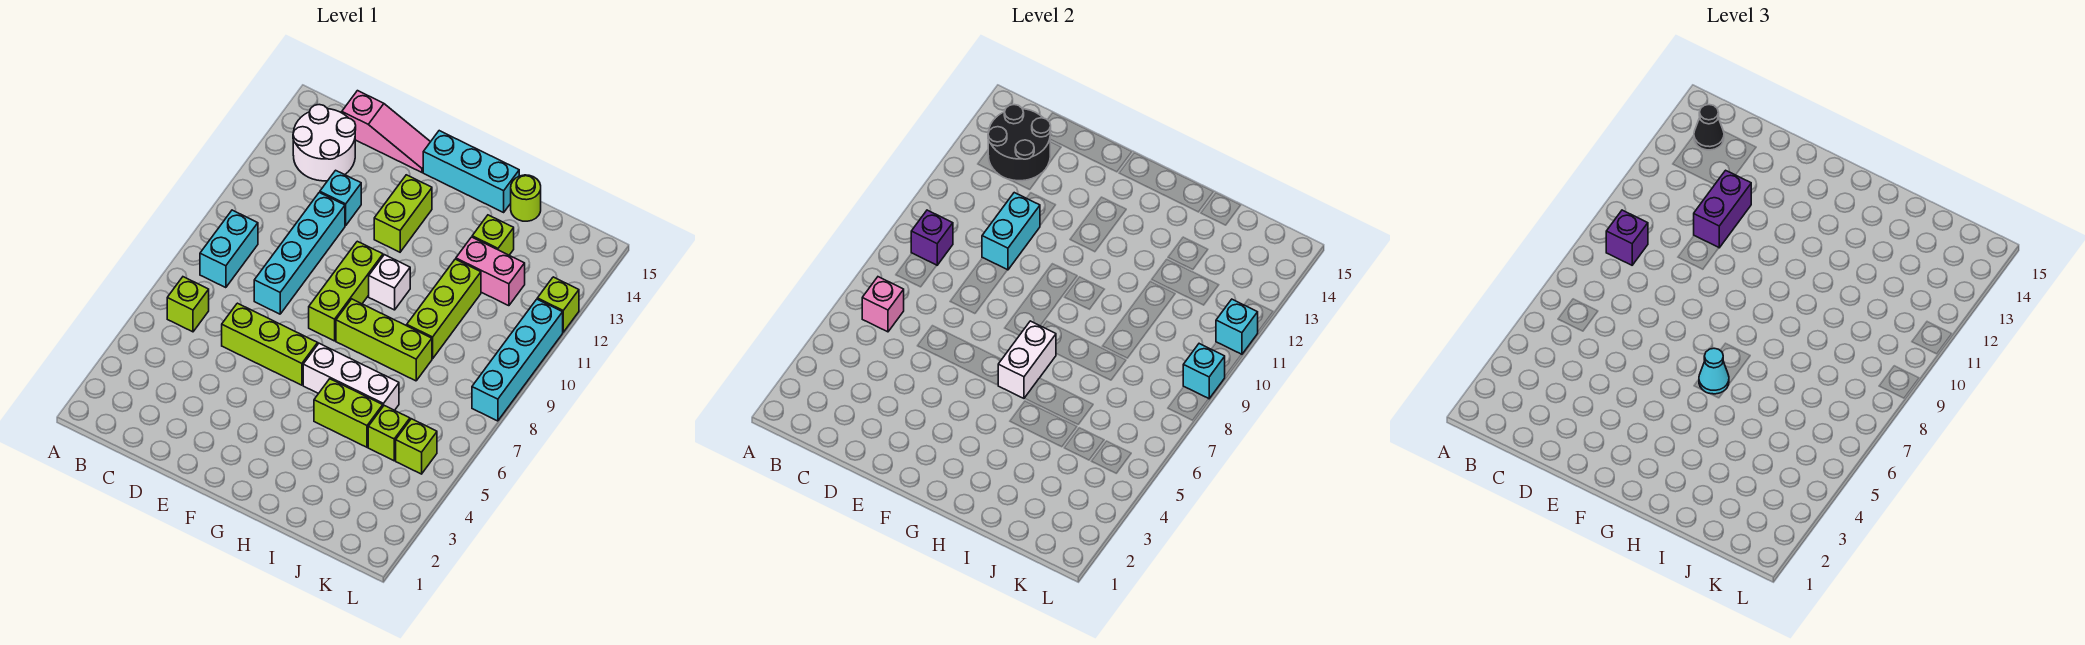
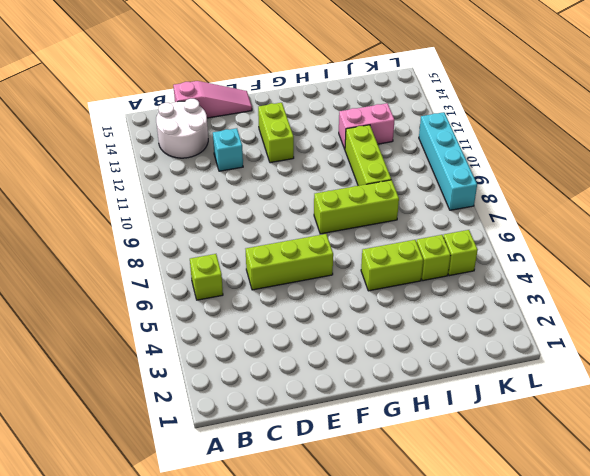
none -> cyan 1x2 brick [200,210,258,288]
none -> cyan 1x4 brick [254,193,345,314]
none -> lime 1x3 brick [309,241,383,341]
none -> cyan 1x3 brick [423,131,519,212]

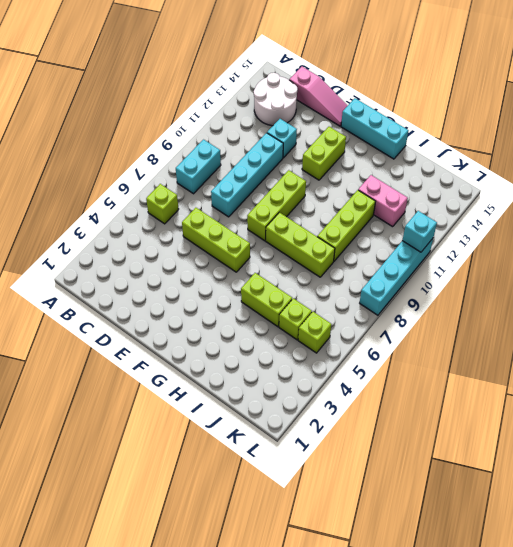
none -> white 1x3 brick [303,343,399,410]
none -> white 1x1 brick [369,255,410,310]
none -> lime 1x1 brick [472,215,514,255]
none -> lime 1x1 round brick [511,175,541,221]

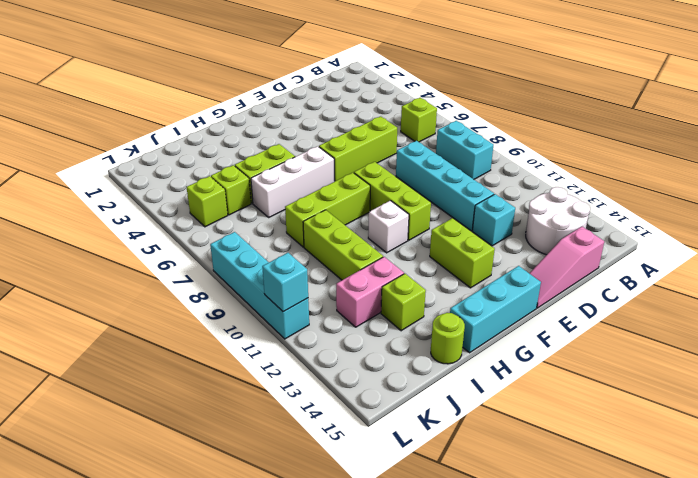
none -> lime 1x1 brick [537,277,579,332]
none -> pink 1x1 brick [862,277,904,332]
none -> purple 1x1 brick [911,210,953,265]
none -> black 2x2 round brick [988,105,1051,181]

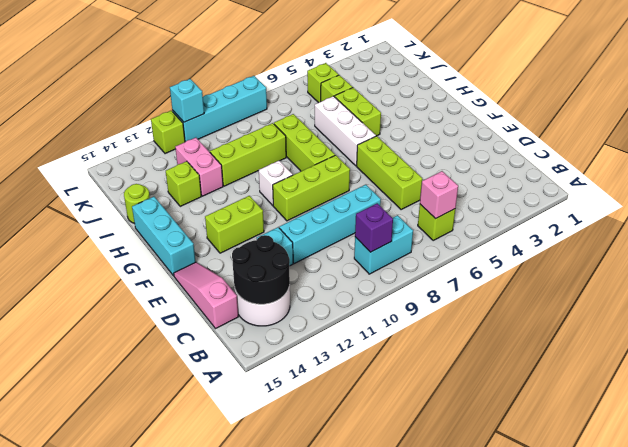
none -> cyan 1x2 brick [982,193,1040,270]
none -> white 1x2 brick [998,321,1056,398]
none -> cyan 1x1 brick [1183,344,1225,399]
none -> purple 1x1 brick [1606,210,1648,265]

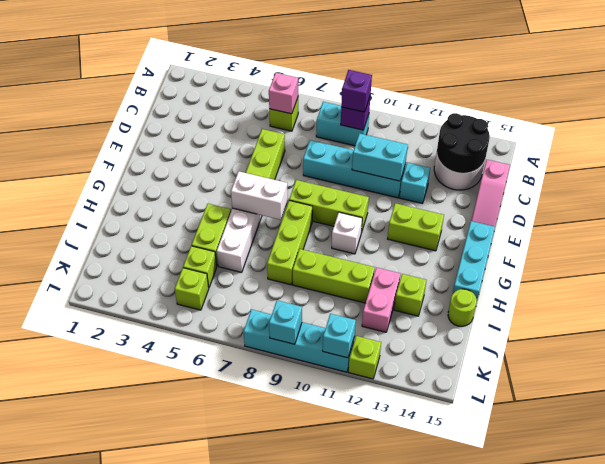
none -> black 1x1 cone [1694,105,1724,150]
none -> purple 1x2 brick [1694,170,1751,248]
none -> cyan 1x1 cone [1699,348,1729,394]

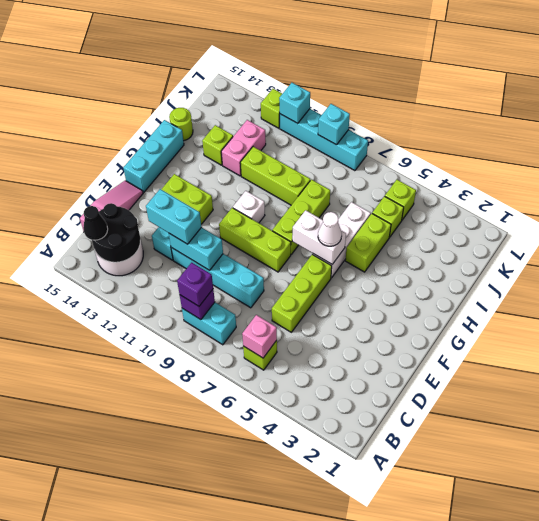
cyan 1x2 brick [146,189,201,244] -> purple 1x2 brick [1694,170,1751,248]
white 1x1 cone [318,212,342,246] -> cyan 1x1 cone [1699,348,1729,394]

